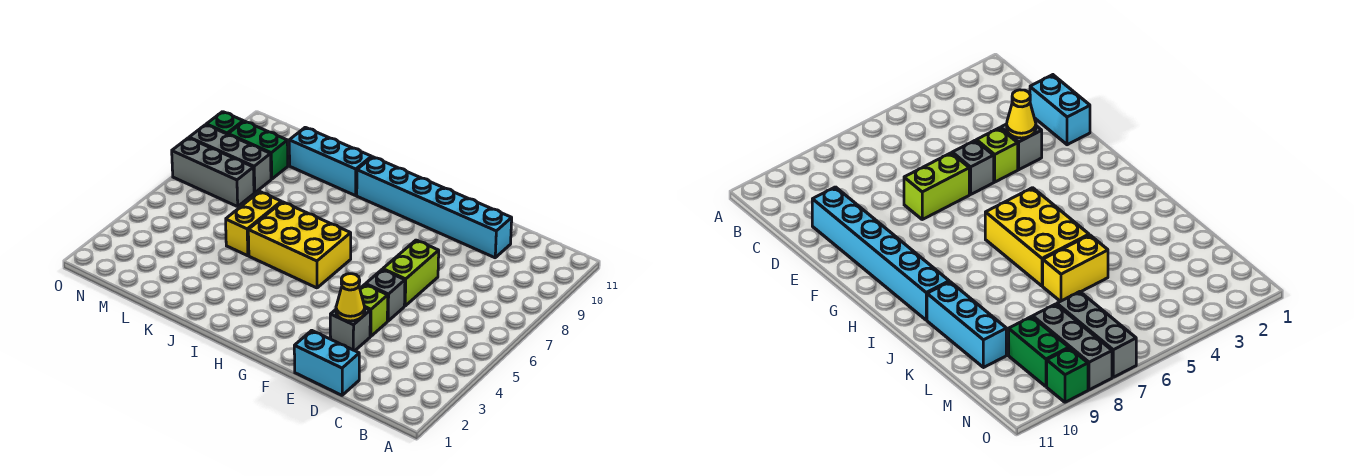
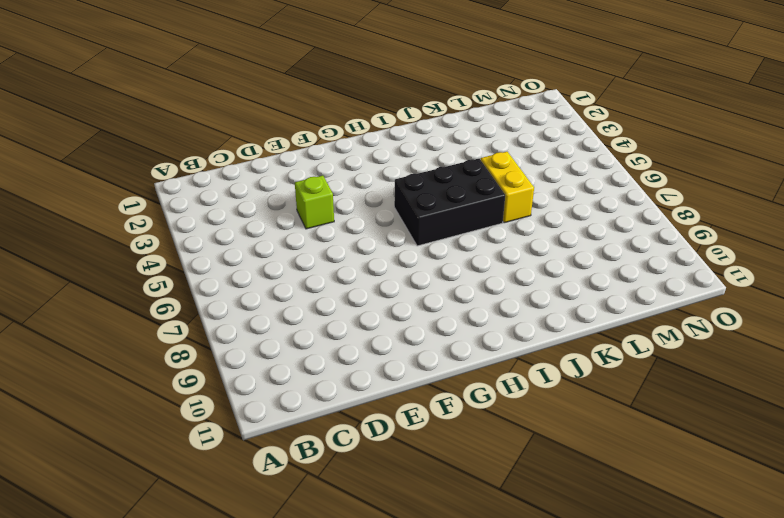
black 2x3 brick [394,158,505,246] -> yellow 2x3 brick [248,202,351,288]
none -> cyan 1x2 brick [294,330,359,395]
none -> cyan 1x6 brick [357,157,512,258]
none -> grey 1x1 brick [330,308,370,351]

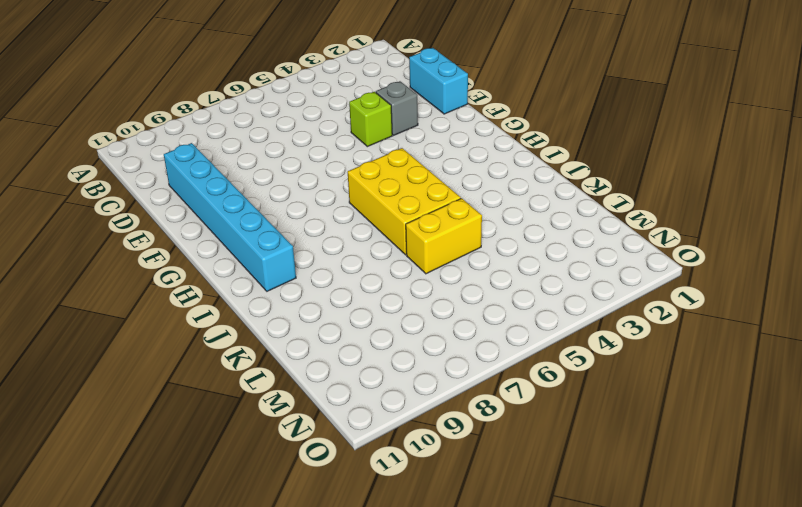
none -> grey 1x1 brick [366,270,405,321]
none -> lime 1x2 brick [383,240,439,306]
none -> cyan 1x3 brick [289,127,372,196]

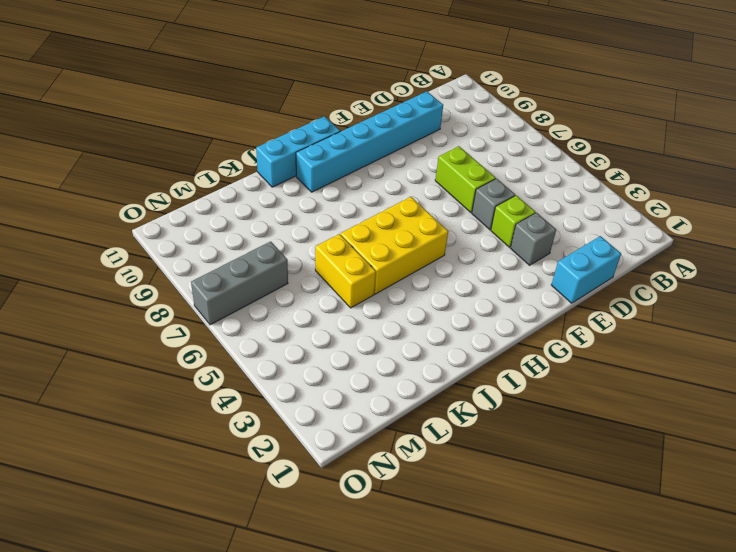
cyan 1x3 brick [256,116,340,187] -> cyan 1x3 brick moved to [289,127,372,196]
none -> grey 1x3 brick [189,125,271,193]
none -> green 1x2 brick [228,121,288,179]
none -> green 1x1 brick [206,112,243,134]

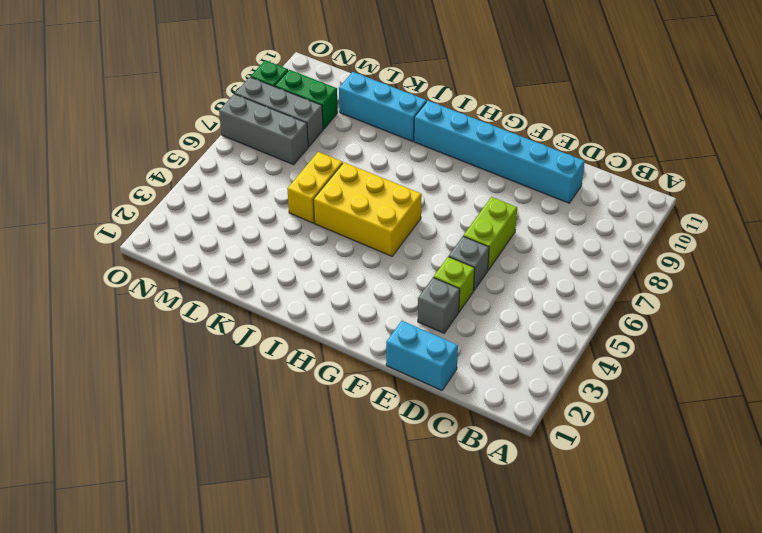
none -> yellow 1x1 cone [336,274,365,321]

